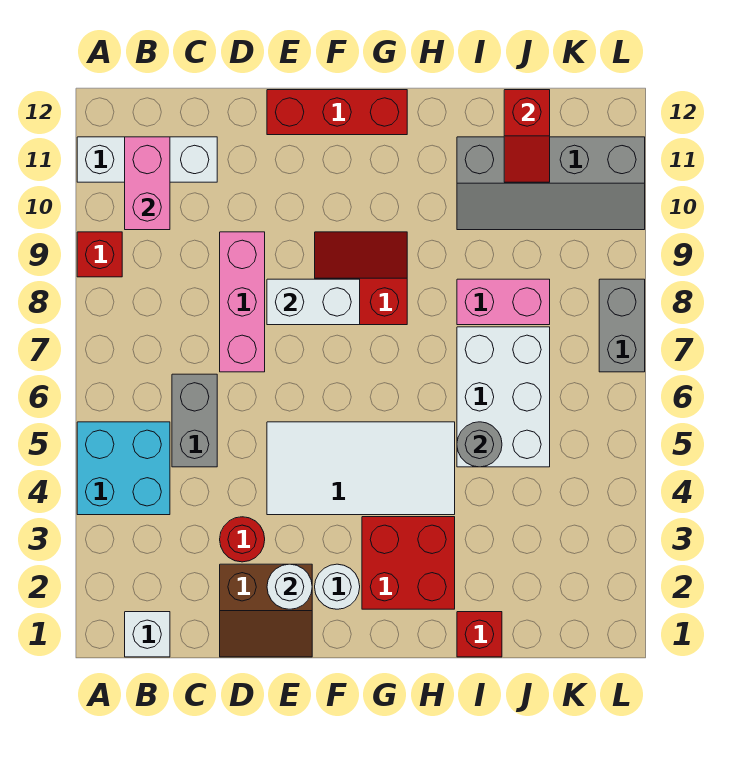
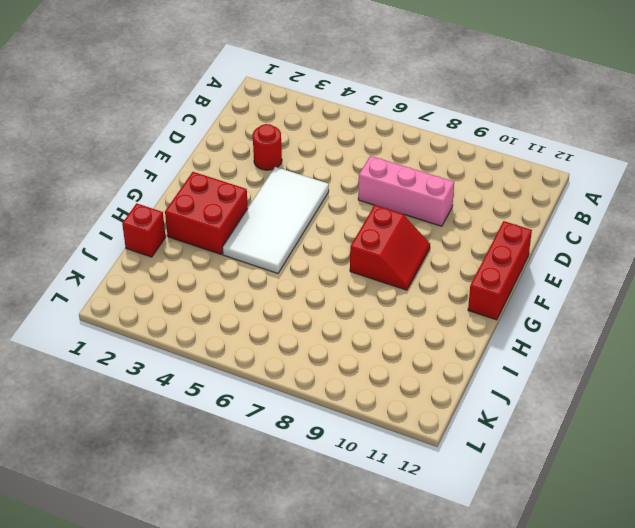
none -> cyan 2x2 brick [77,422,170,515]
none -> red 1x1 brick [77,232,122,277]
none -> white 1x3 brick [77,137,217,182]

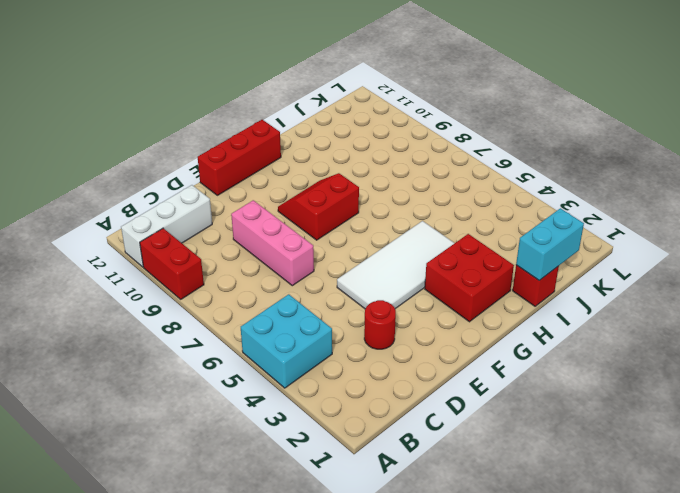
red 1x2 brick [140,228,204,299] -> red 1x1 brick [77,232,122,277]
cyan 1x2 brick [516,208,584,280] -> none
none -> white 1x1 brick [125,612,170,657]
none -> grey 1x2 brick [172,374,217,467]
none -> brown 2x2 slope [220,564,312,657]

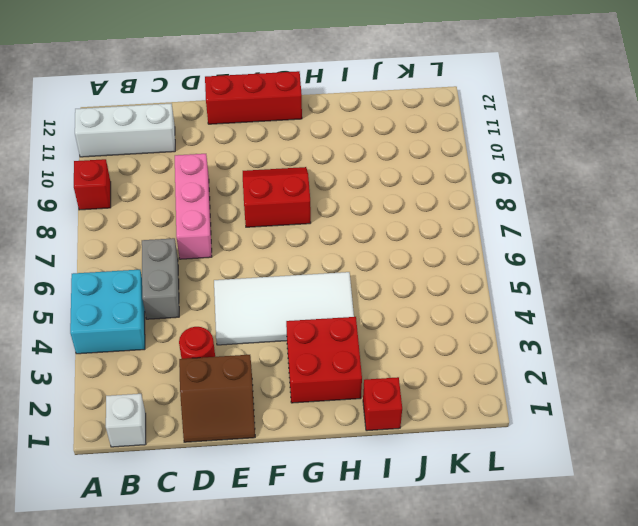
none -> white 1x1 round brick [315,564,360,609]
none -> white 2x3 brick [457,327,550,467]
none -> pink 1x2 brick [457,279,550,325]

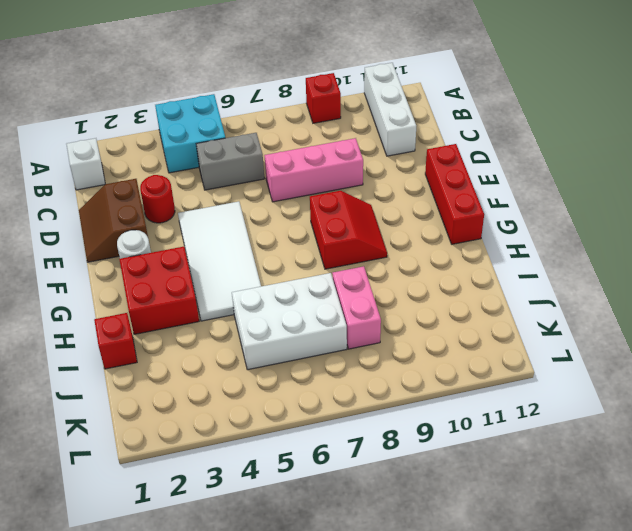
none -> grey 2x4 slope [457,137,645,230]
none -> grey 1x2 brick [599,279,645,372]
none -> pink 1x2 brick [125,137,170,230]

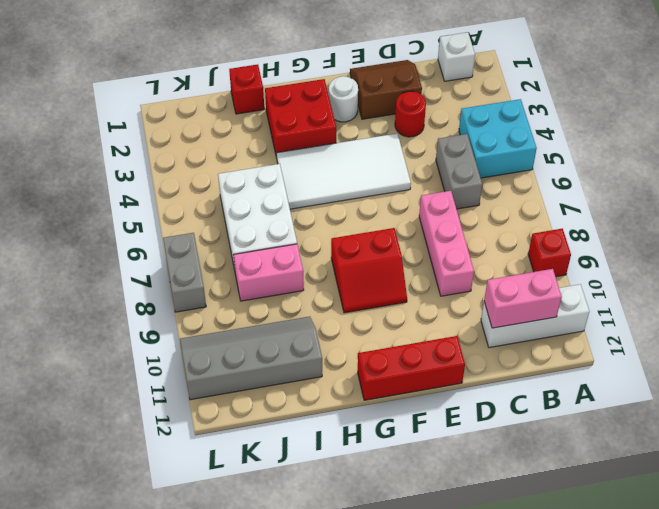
pink 1x2 brick [484,269,562,328] -> pink 1x2 brick turned to [125,137,170,230]
none -> white 1x1 round brick [267,564,312,609]
none -> white 1x2 brick [267,279,360,325]
none -> grey 1x1 round brick [457,422,502,467]

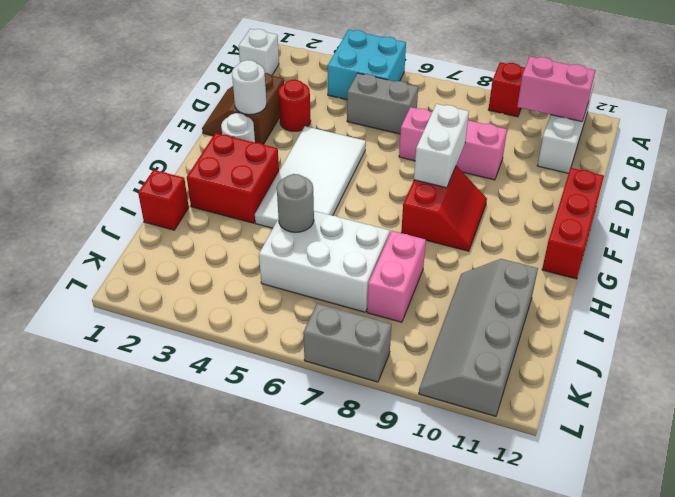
none -> red 1x2 slope [504,90,550,182]

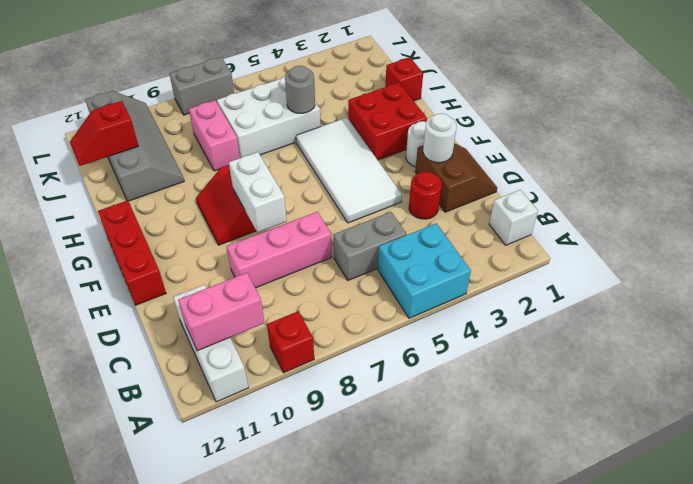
red 1x2 slope [70,101,139,166] -> red 1x2 slope turned to [504,90,550,182]

